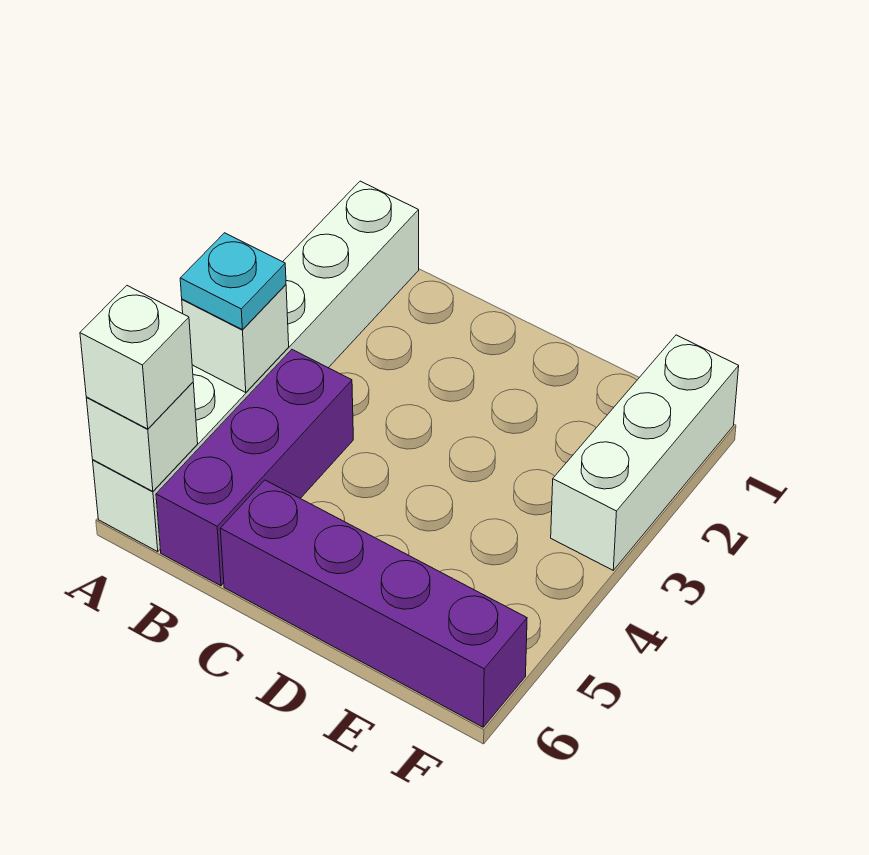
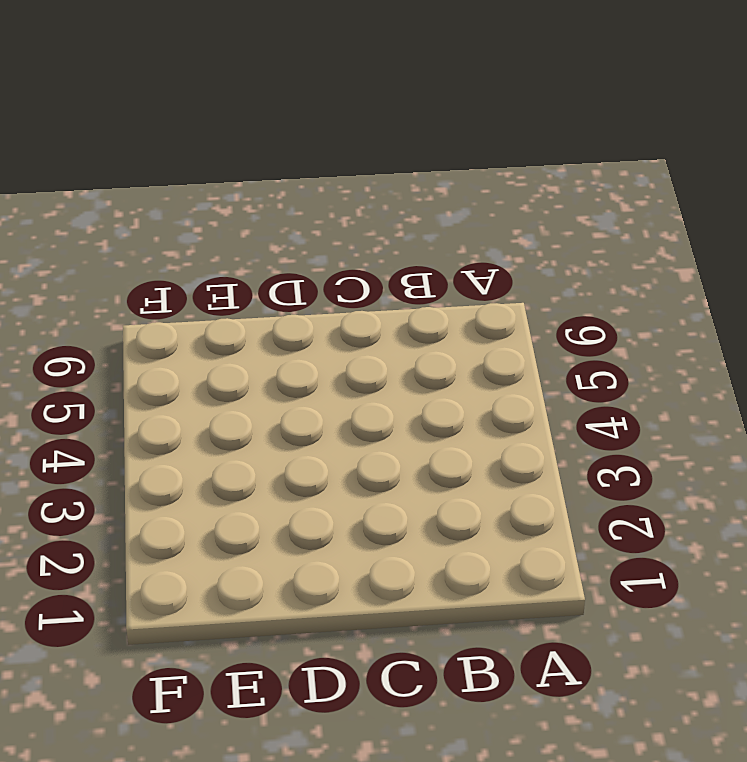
none -> white 1x6 brick [93,181,419,552]
none -> purple 1x3 brick [156,350,353,586]

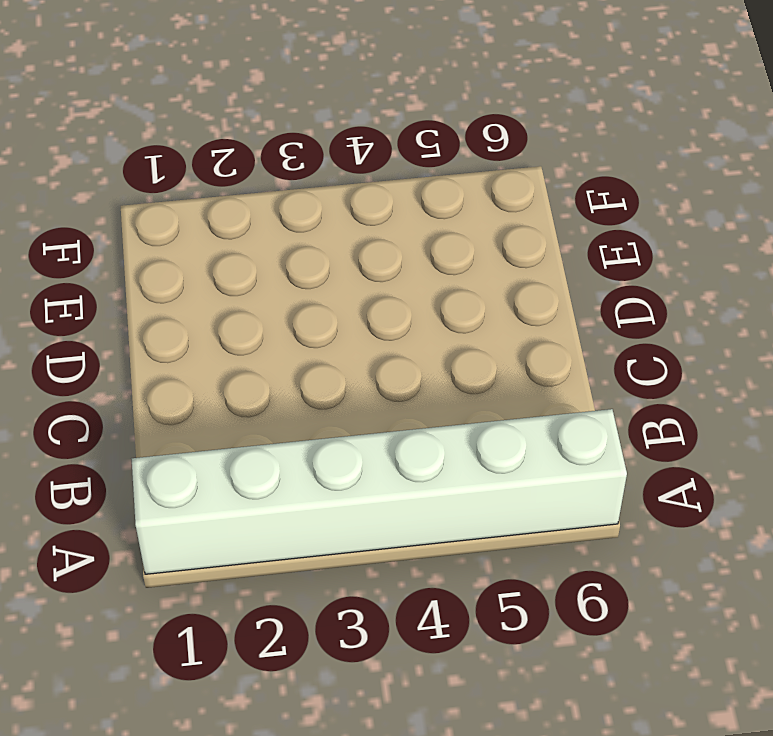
none -> purple 1x3 brick [156,350,353,586]
none -> purple 1x4 brick [220,480,527,727]

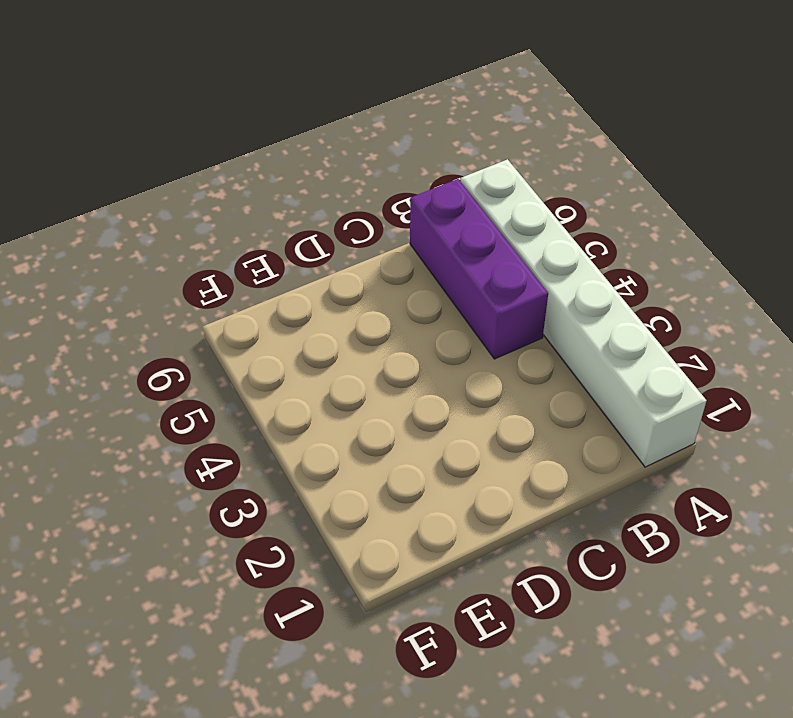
none -> purple 1x4 brick [220,480,527,727]
none -> white 1x3 brick [551,335,739,570]

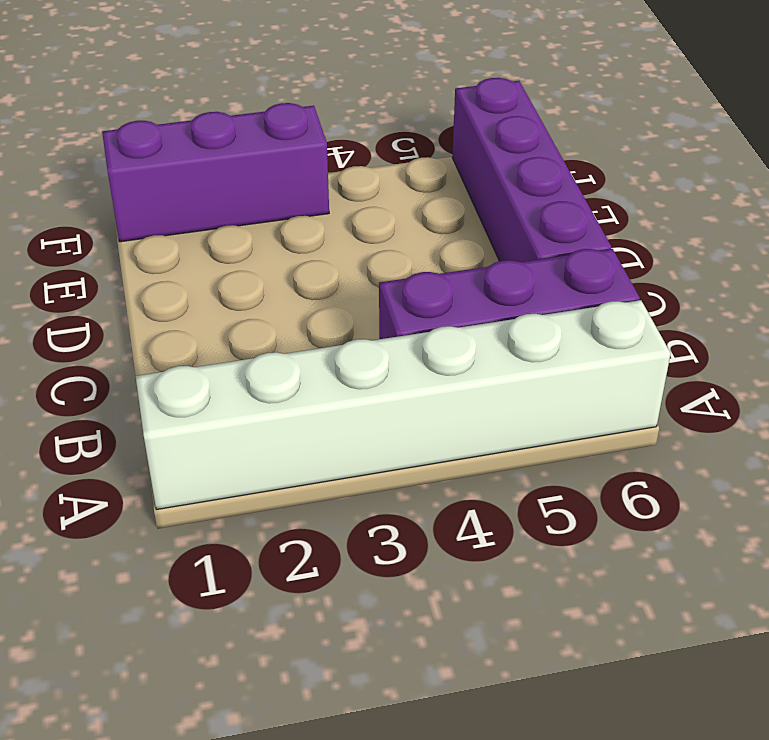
purple 1x3 brick [102,103,329,242] -> white 1x3 brick [551,335,739,570]
none -> white 1x1 brick [182,285,289,392]
none -> white 1x1 brick [86,382,198,491]

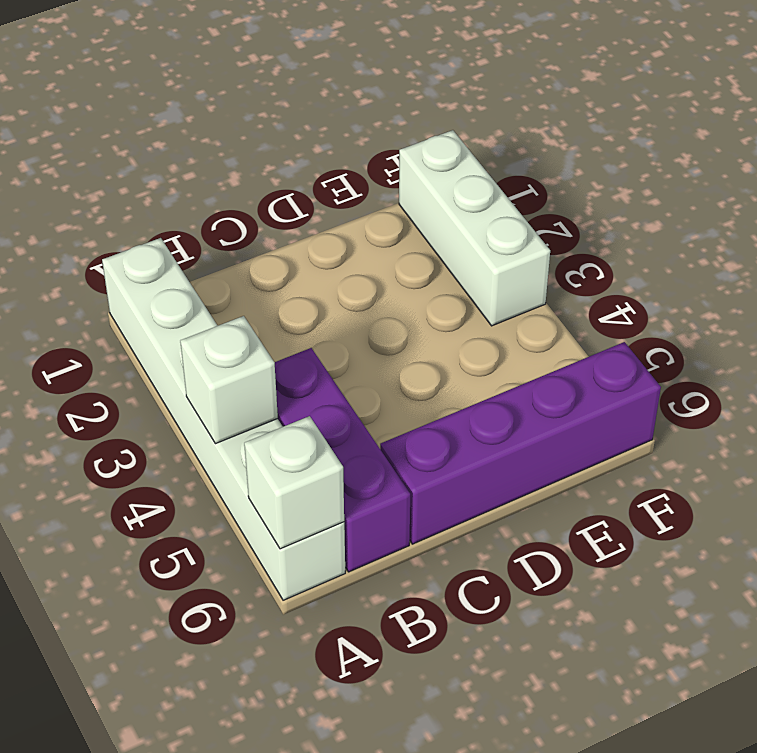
none -> cyan 1x1 plate [180,233,286,329]
none -> white 1x1 brick [80,286,193,429]

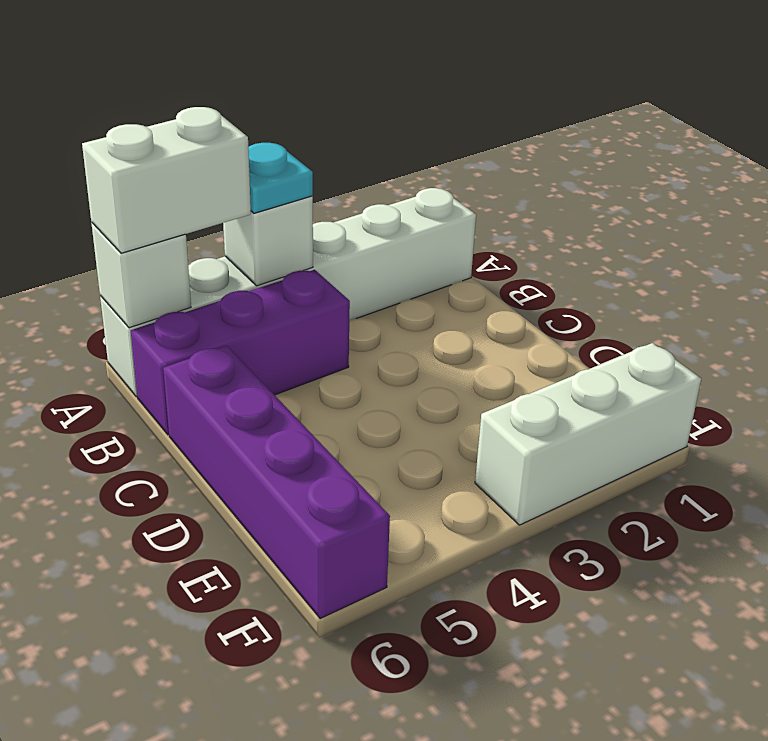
white 1x2 brick [82,107,251,253] -> white 1x1 brick [80,286,193,429]

